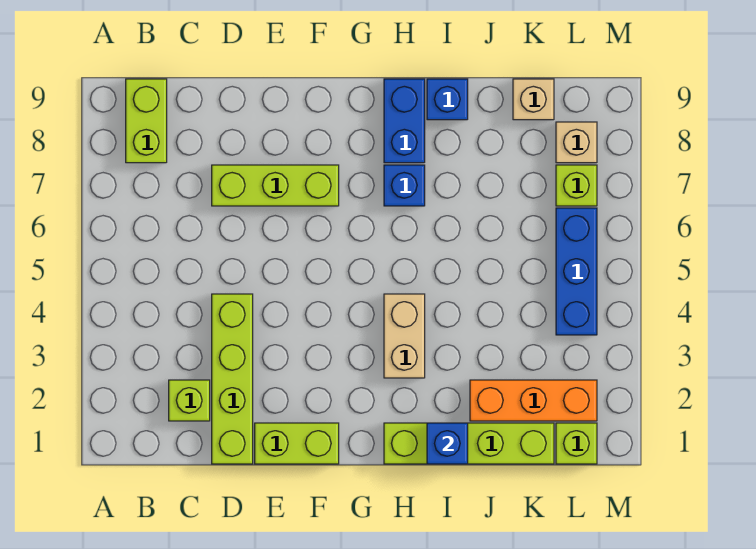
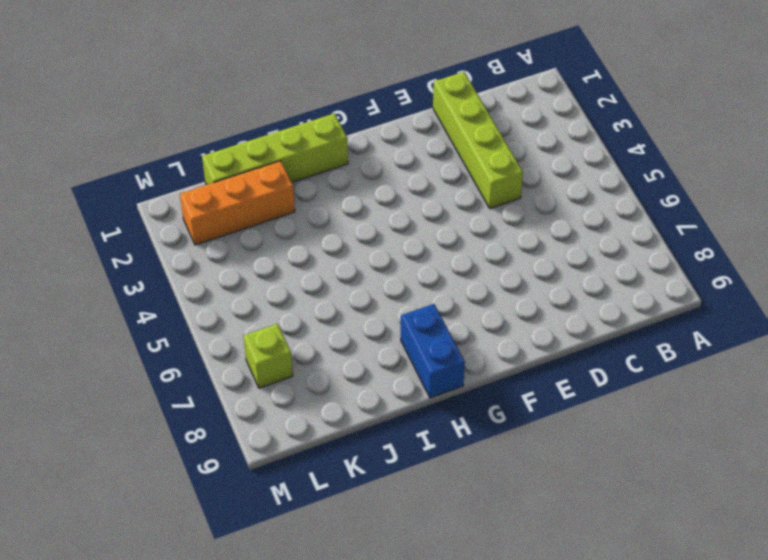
none -> lime 1x2 brick [126,79,167,163]
none -> lime 1x1 brick [169,380,210,421]
none -> lime 1x3 brick [212,165,339,206]

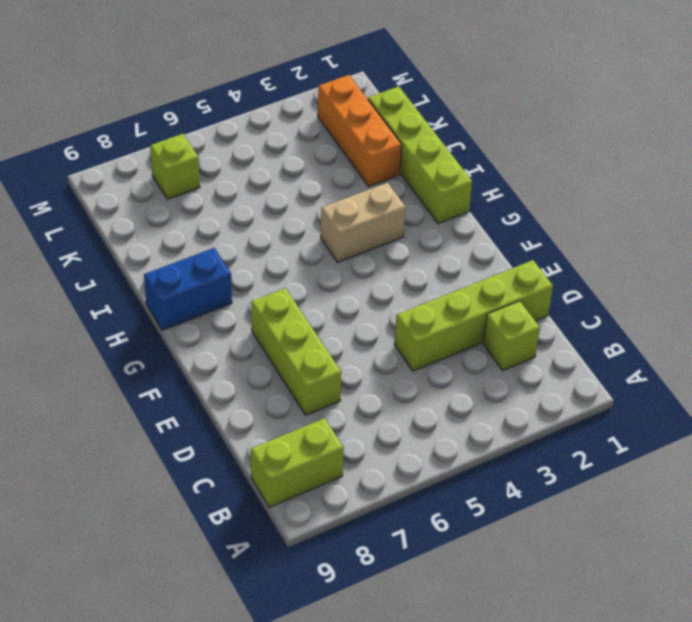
none -> lime 1x2 brick [255,423,339,464]
none -> blue 1x1 brick [384,165,425,206]
none -> blue 1x1 brick [427,79,468,120]

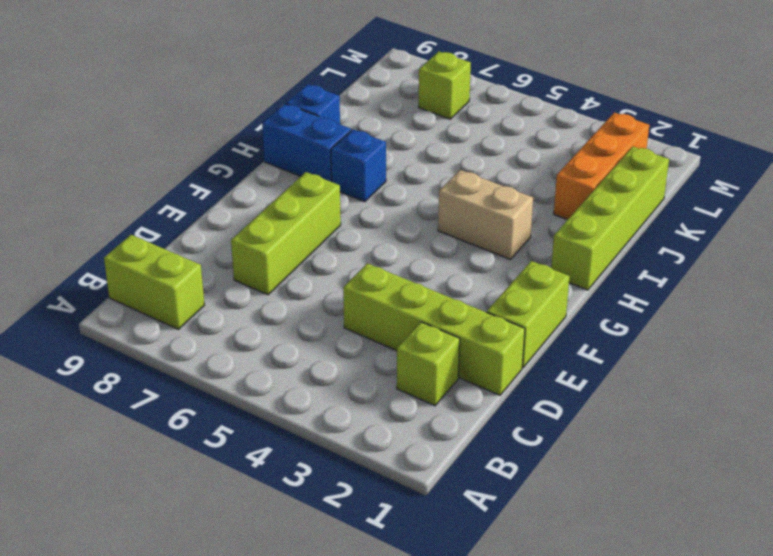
none -> tan 1x1 brick [513,79,554,120]
none -> lime 1x1 brick [556,423,597,464]
none -> blue 1x3 brick [556,208,597,335]

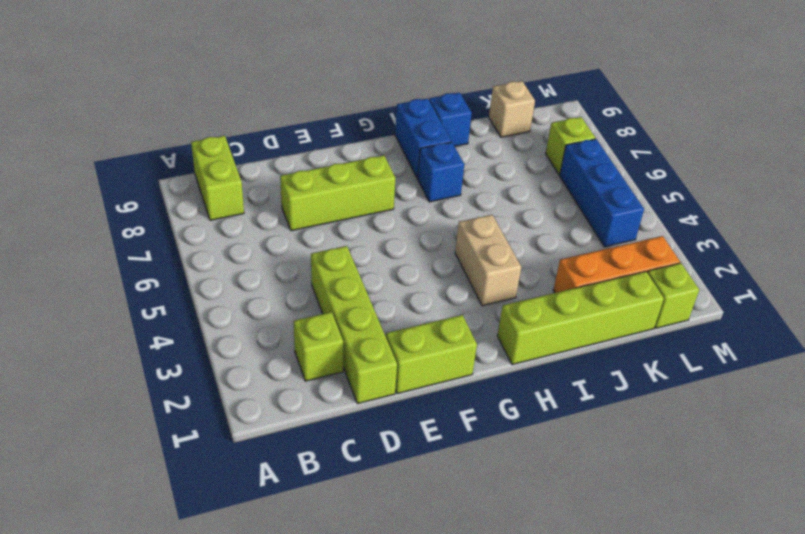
none -> tan 1x1 brick [556,122,597,163]
none -> blue 1x1 brick [427,423,468,464]

